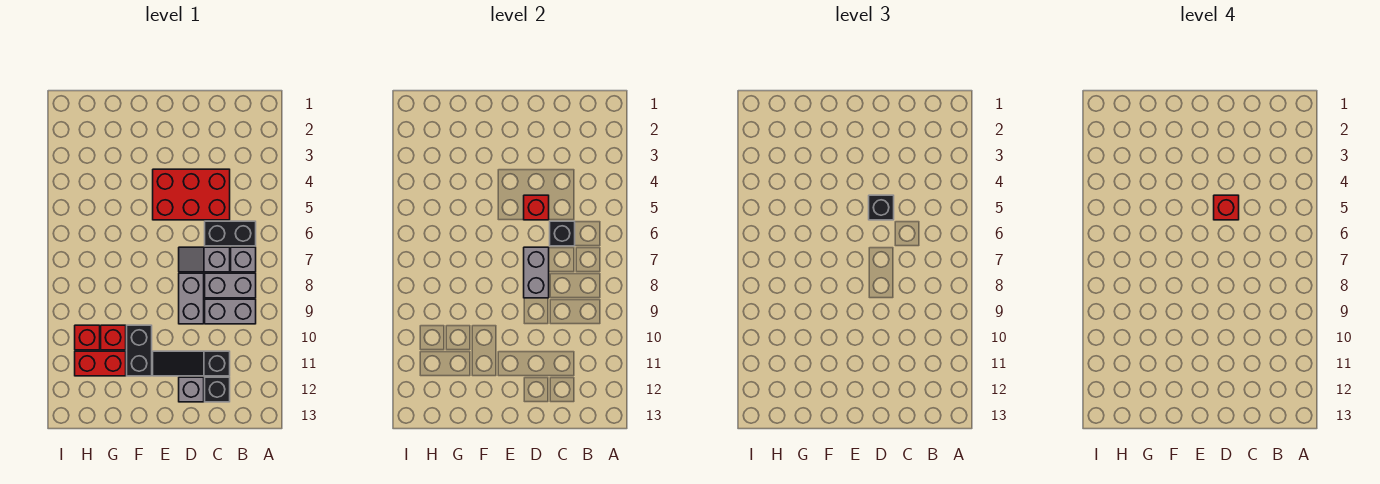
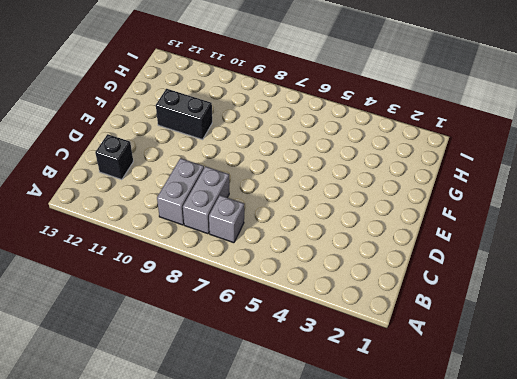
none -> black 1x2 brick [205,221,256,246]
none -> red 2x3 brick [153,169,230,220]
none -> grey 1x2 slope [179,247,230,272]

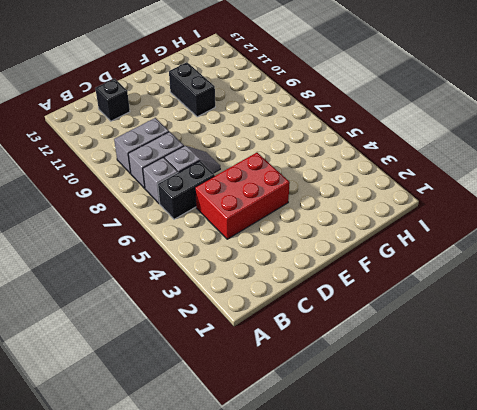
none -> black 1x3 slope [153,351,230,376]
none -> grey 1x2 brick [179,273,204,324]
none -> grey 1x1 brick [179,377,204,402]

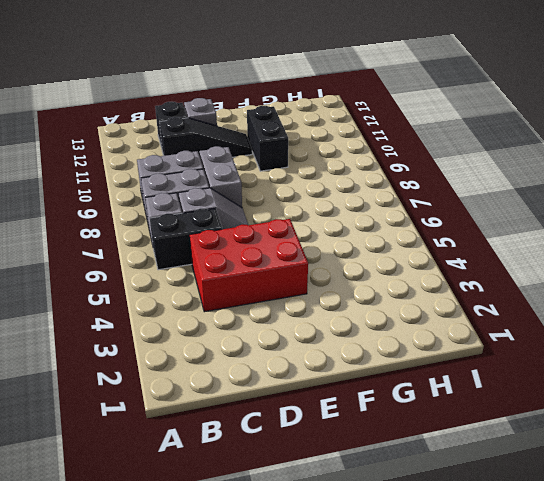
none -> red 1x1 brick [101,325,126,350]
none -> red 1x2 brick [75,351,126,376]
none -> red 1x1 brick [75,325,100,350]

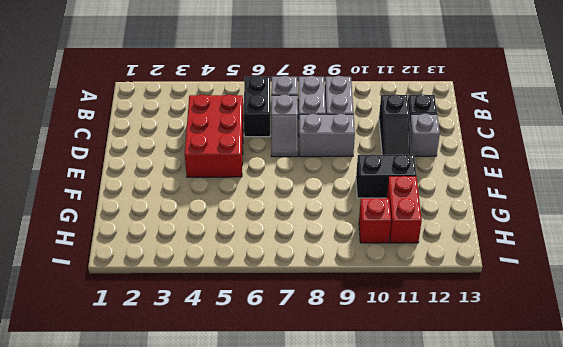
none -> red 1x1 brick [101,325,126,350]
none -> black 1x1 brick [550,221,575,246]
none -> red 1x1 brick [524,195,549,220]

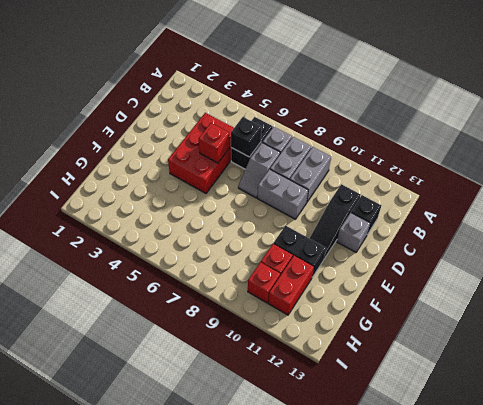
none -> grey 1x2 brick [524,247,549,298]
none -> black 1x1 brick [869,195,894,220]
none -> red 1x1 brick [1214,195,1239,220]

